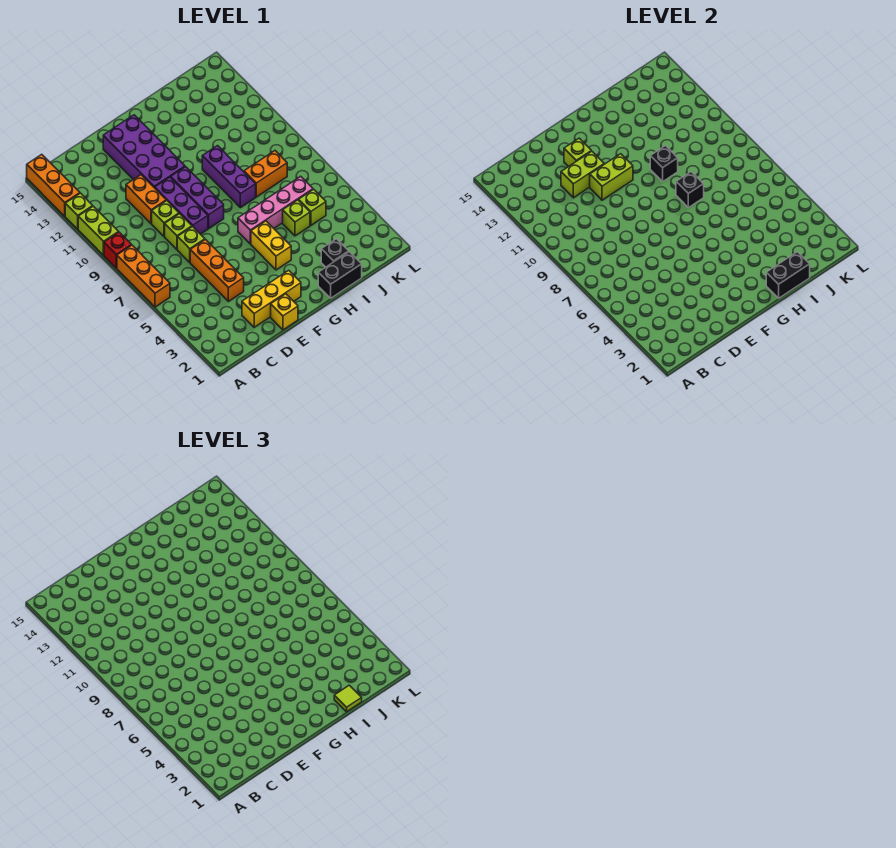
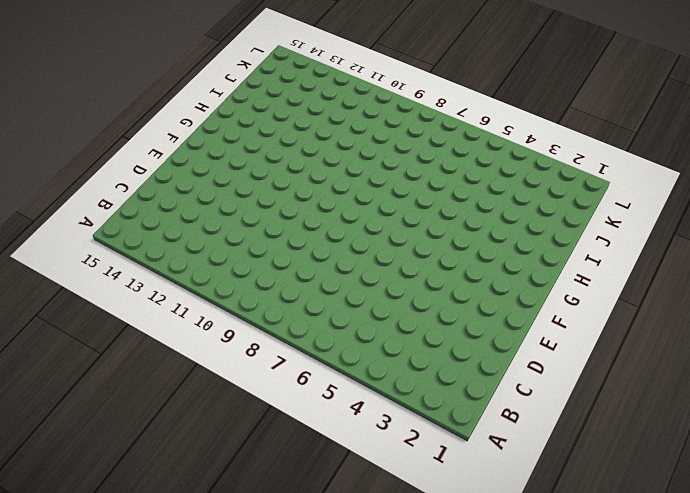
none -> orange 1x3 brick [117,245,170,307]
none -> red 1x1 brick [104,232,131,268]
none -> lime 1x2 brick [78,206,118,255]
none -> lime 1x1 brick [65,193,93,229]

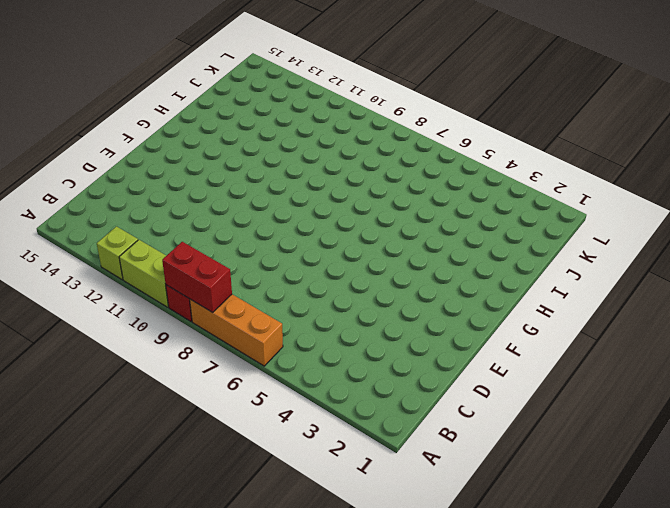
red 1x2 brick [162,242,232,312] -> none
none -> orange 1x3 brick [27,154,80,216]
none -> yellow 1x3 brick [242,270,301,327]
none -> orange 1x3 brick [190,240,244,301]
none -> lime 1x1 brick [177,226,205,262]

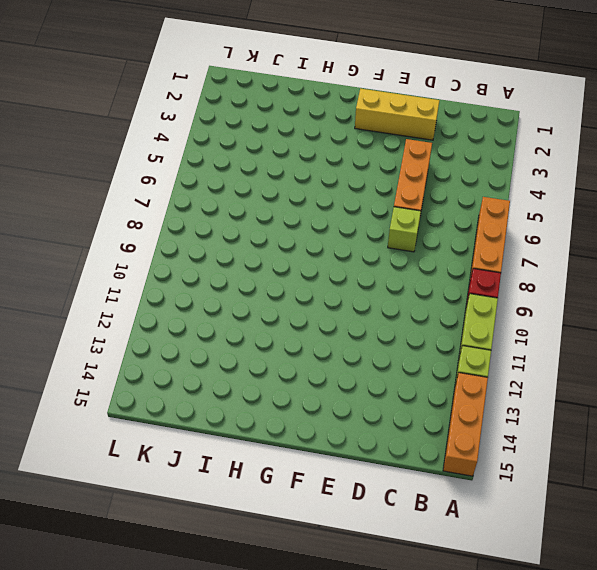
none -> lime 1x1 brick [165,214,192,249]
none -> lime 1x1 brick [152,201,179,237]
none -> orange 1x2 brick [126,175,166,224]
none -> yellow 1x1 brick [271,294,298,330]

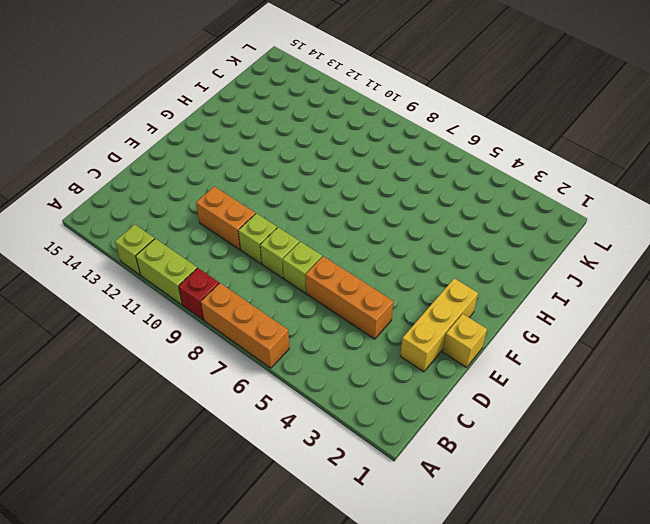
none -> orange 1x3 brick [27,154,80,216]
none -> purple 1x3 brick [155,177,208,234]
none -> purple 2x4 brick [103,115,185,188]
none -> purple 1x3 brick [171,167,224,228]

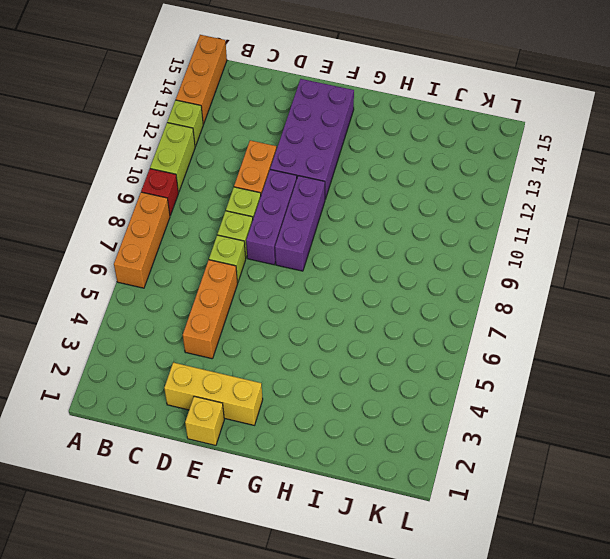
none -> yellow 1x2 brick [251,221,291,270]
none -> pink 1x4 brick [238,176,313,244]
none -> black 1x2 brick [318,252,362,298]
none -> purple 1x3 brick [202,146,256,208]

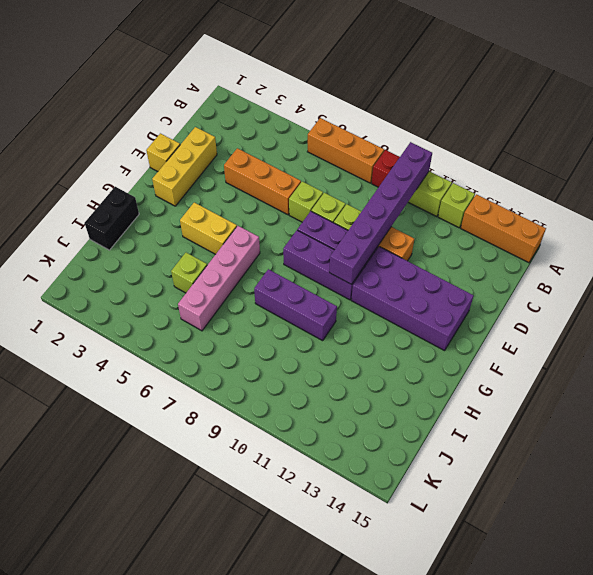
purple 1x6 brick [329,142,432,284] -> none
none -> black 1x1 brick [321,239,349,267]
none -> orange 1x2 brick [244,151,287,197]
none -> lime 1x1 brick [299,189,326,225]
none -> lime 1x2 brick [561,151,604,198]

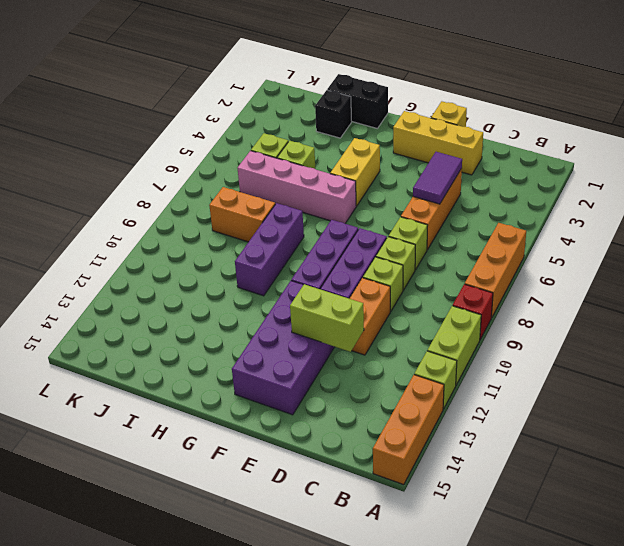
purple 1x2 tile [413,152,462,204] -> none
none -> lime 1x2 brick [590,154,633,200]
none -> lime 1x1 brick [564,138,591,167]
none -> black 1x2 brick [766,252,810,298]
none -> black 1x1 brick [676,172,704,208]

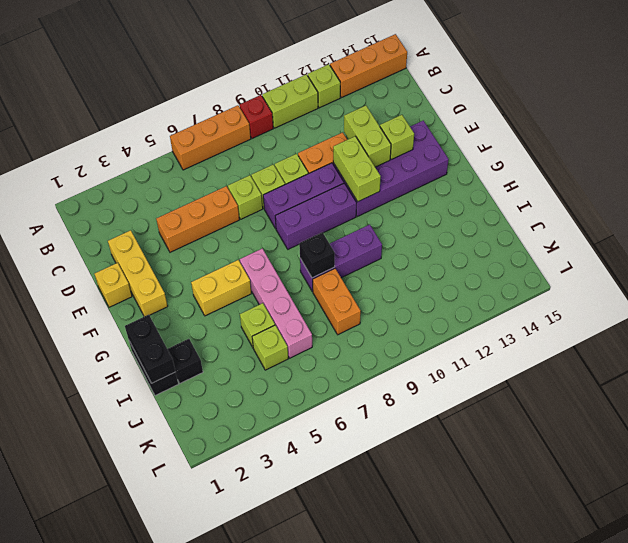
none -> black 1x1 brick [650,146,678,181]
none -> lime 1x1 tile [334,685,362,712]

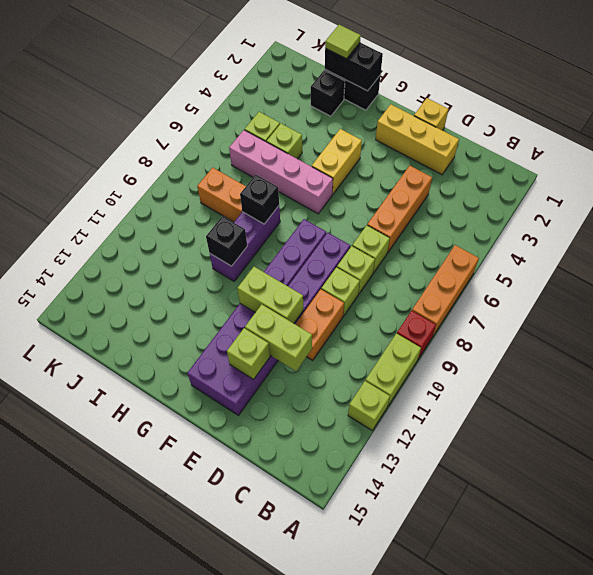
none -> orange 1x3 brick [27,154,80,216]

